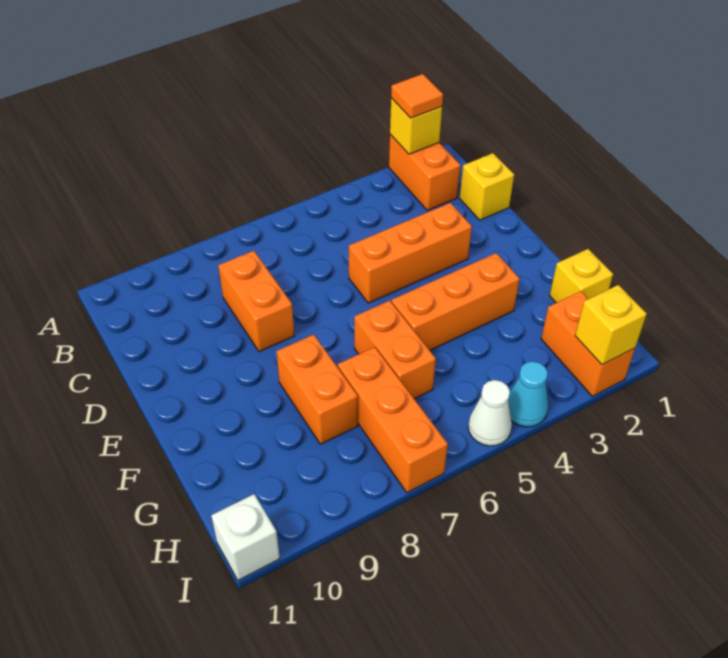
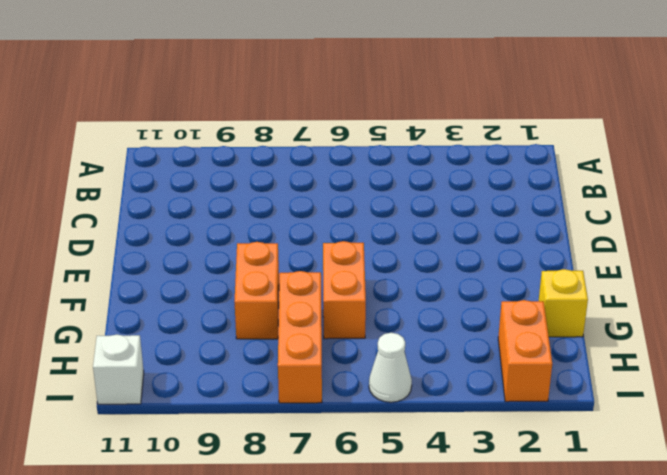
none -> orange 1x2 brick [389,134,460,210]
none -> yellow 1x1 brick [460,153,514,220]
none -> orange 1x2 brick [218,251,294,352]

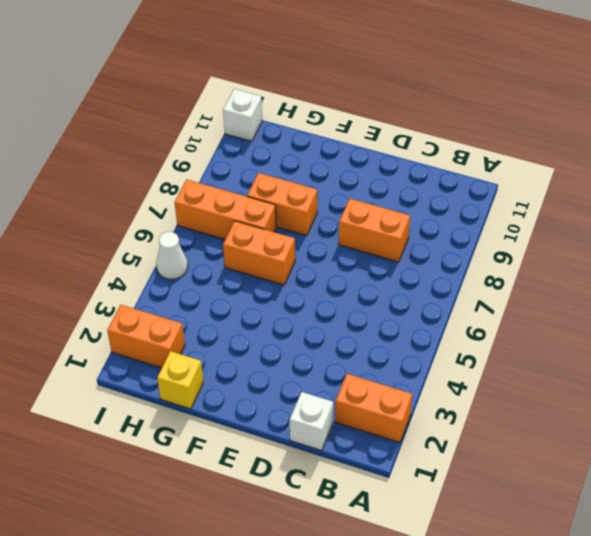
white 1x1 brick [290,392,333,450] -> yellow 1x1 brick [460,153,514,220]
none -> orange 1x3 brick [349,203,472,303]
none -> orange 1x3 brick [392,253,520,350]
none -> cyan 1x1 cone [508,361,548,427]

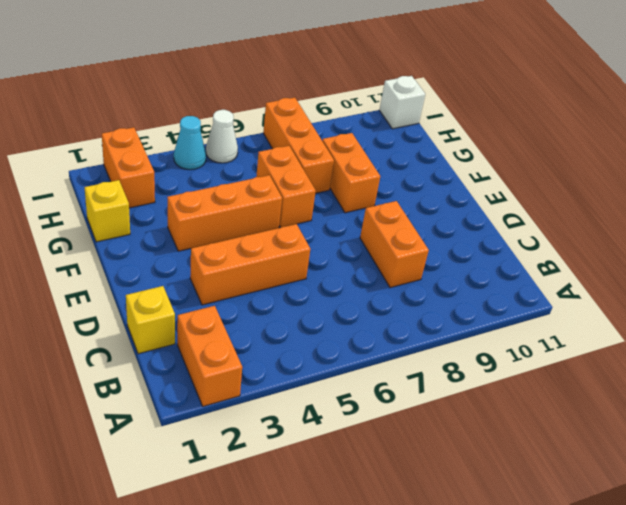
none -> yellow 1x1 brick [390,98,442,154]
none -> yellow 1x1 brick [575,285,647,365]
none -> orange 1x1 tile [391,74,443,118]

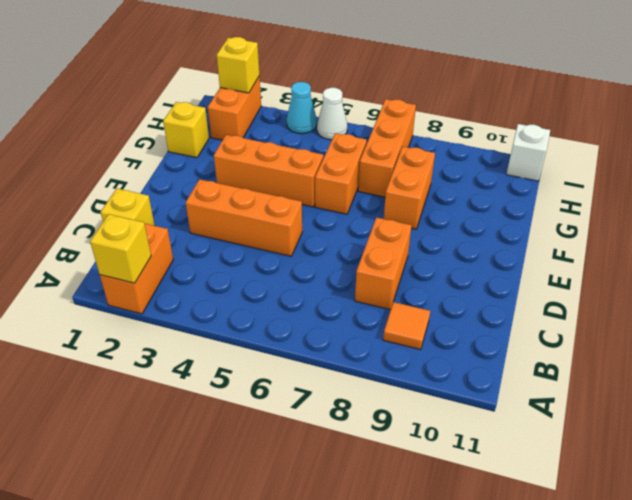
orange 1x1 tile [383,302,430,350] -> orange 1x1 tile moved to [391,74,443,118]

